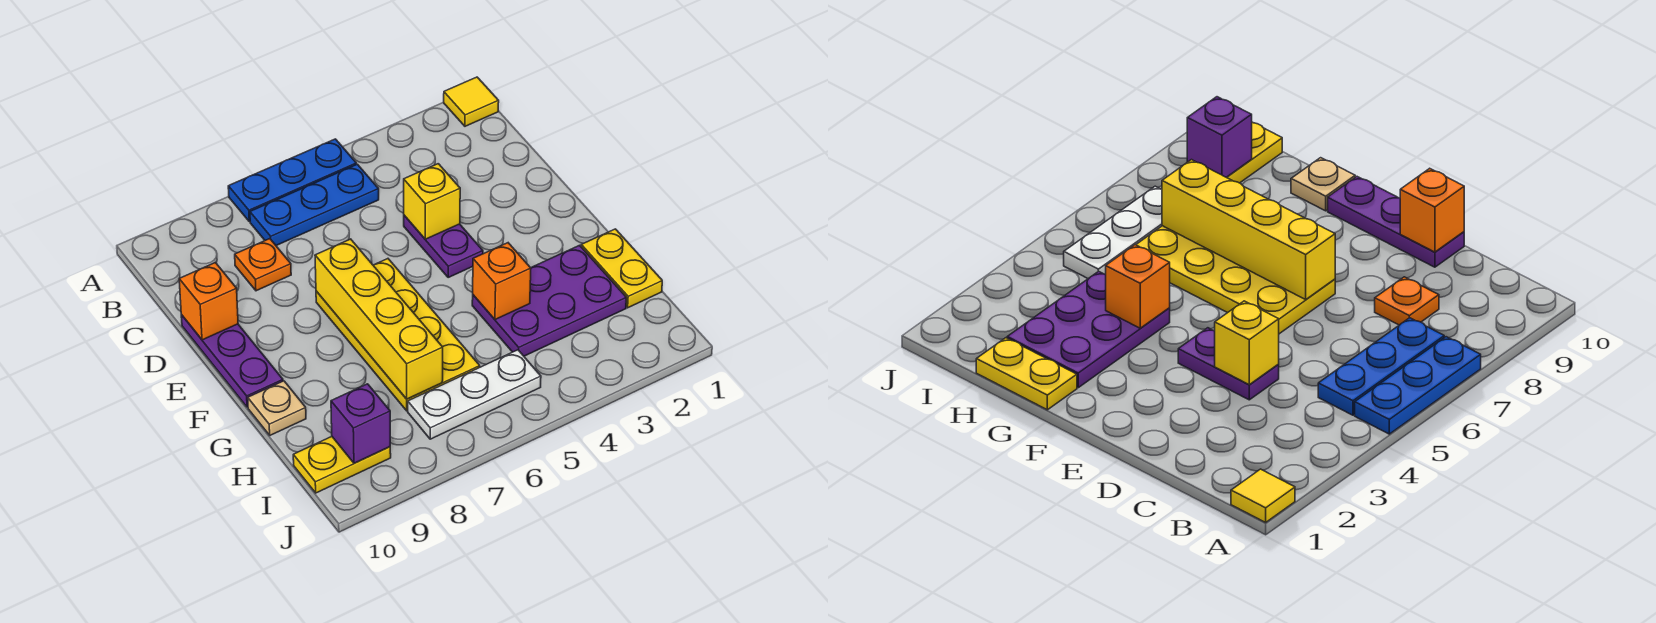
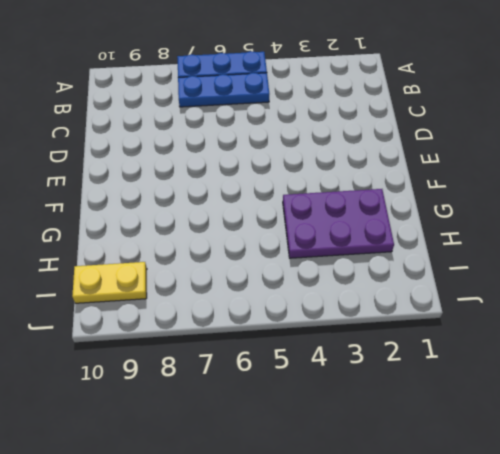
none -> yellow 1x1 tile [444,77,499,126]
none -> orange 1x1 plate [235,239,291,291]
none -> purple 1x2 plate [404,215,483,277]

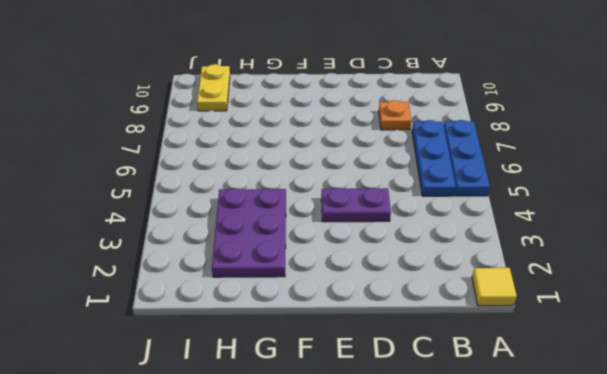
none -> purple 1x3 plate [181,315,283,407]
none -> yellow 2x4 plate [316,259,480,411]
none -> yellow 1x2 plate [581,229,662,308]

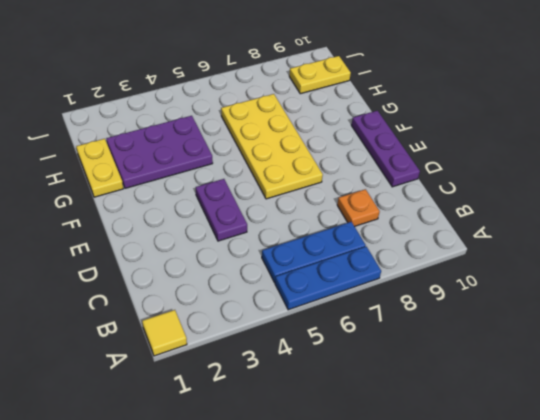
none -> tan 1x1 plate [248,381,306,435]
none -> white 1x3 plate [408,350,541,439]
none -> yellow 1x1 brick [404,164,460,239]

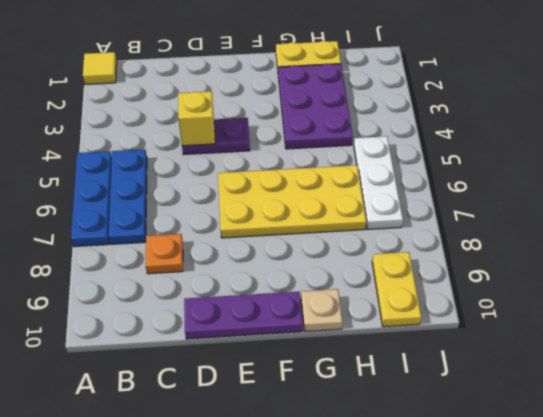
none -> orange 1x1 brick [179,263,238,340]
none -> yellow 1x4 brick [315,239,443,399]
none -> orange 1x1 brick [473,243,531,320]

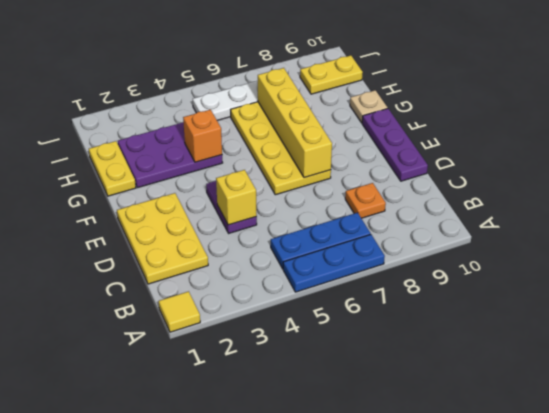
yellow 2x3 plate [117,193,208,284] -> none
none -> orange 1x1 brick [179,263,238,340]
none -> purple 1x1 brick [331,384,390,463]

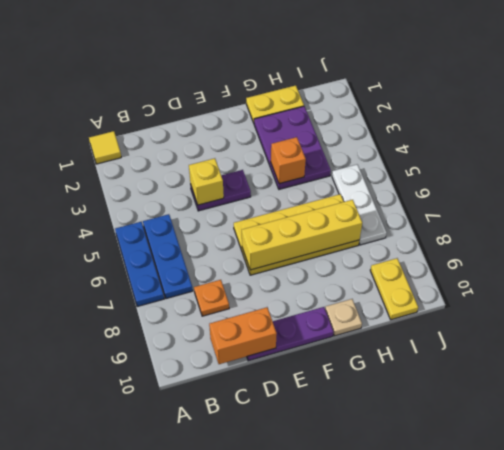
orange 1x2 brick [209,307,277,364] -> orange 1x1 brick [179,263,238,340]
none -> purple 1x1 brick [331,384,390,463]

